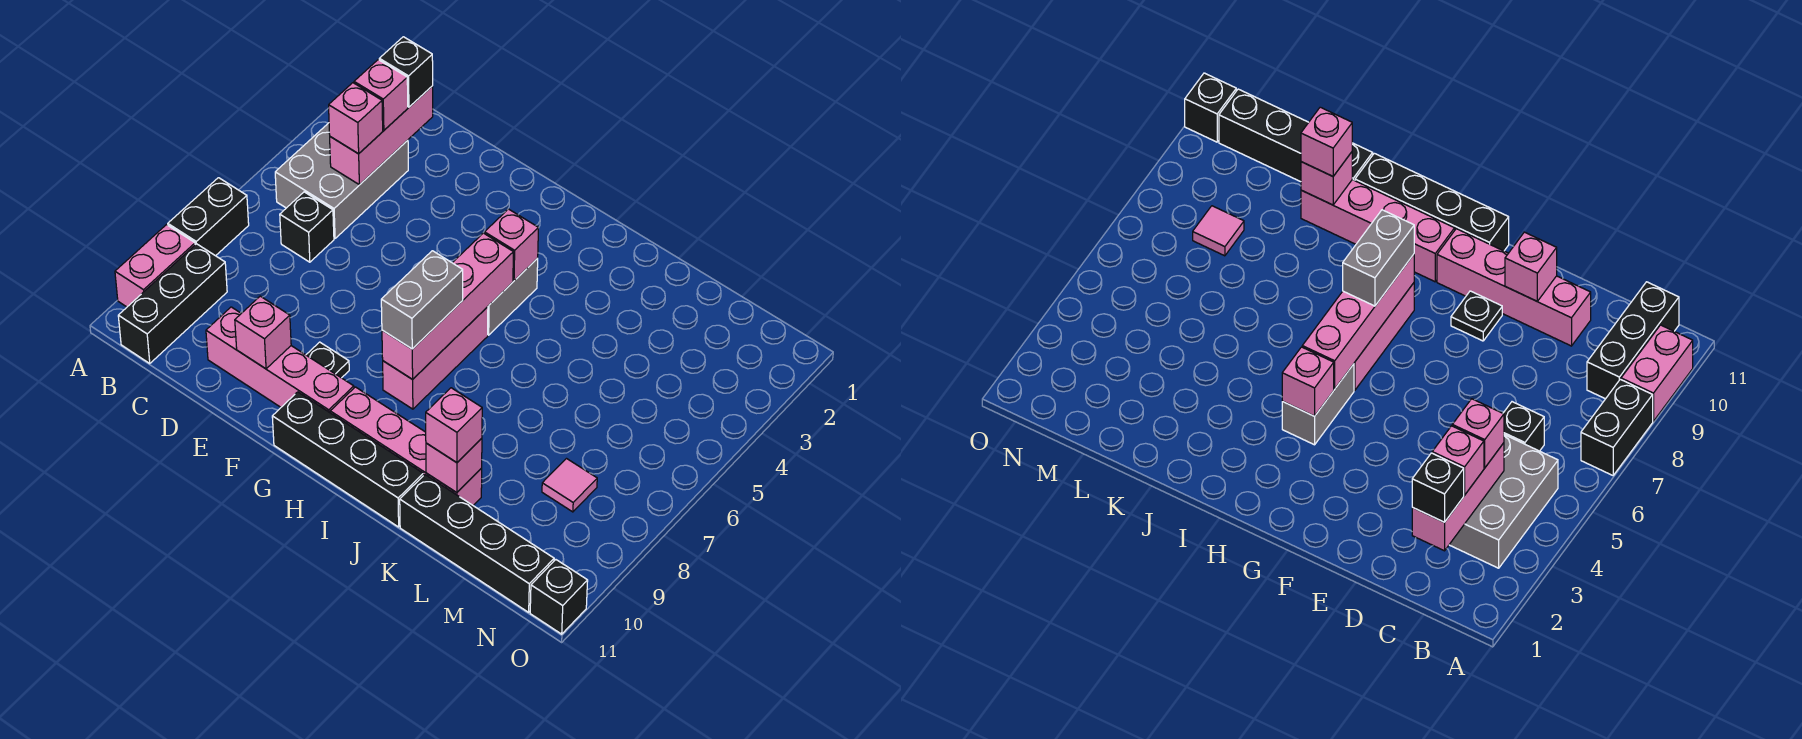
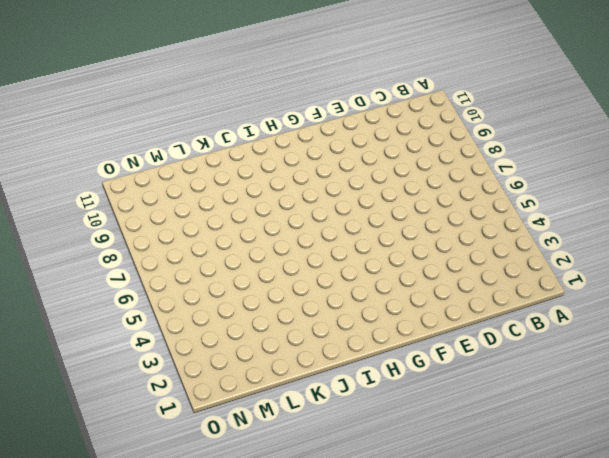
none -> black 1x2 brick [168,178,249,256]
none -> pink 1x2 brick [115,225,195,307]
none -> grey 2x3 brick [275,123,408,238]

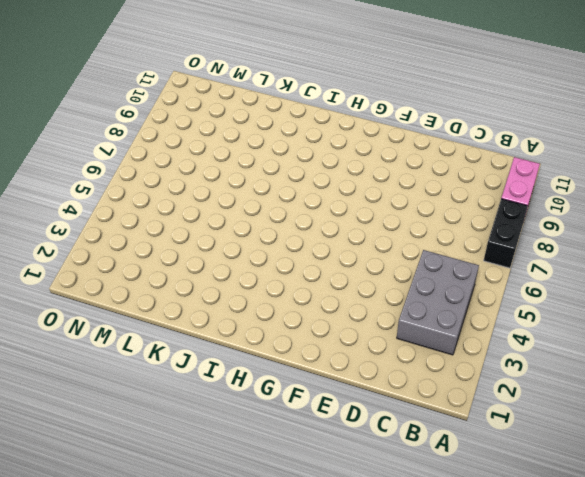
none -> black 1x3 brick [118,244,227,363]
none -> black 1x1 brick [280,192,334,262]
none -> pink 1x4 brick [206,307,354,412]

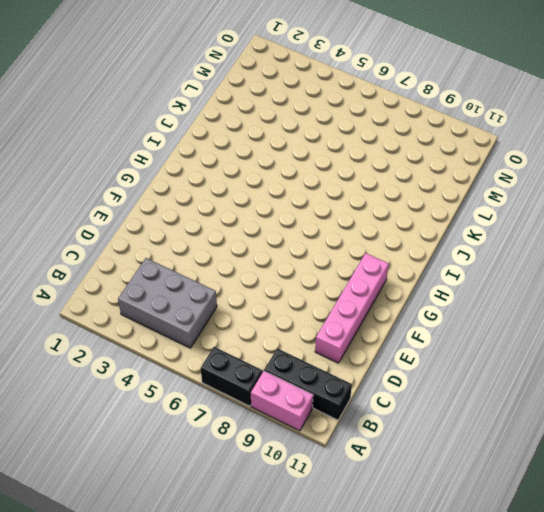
none -> black 1x1 brick [280,192,334,262]
none -> black 1x1 plate [306,342,349,378]
none -> black 1x4 brick [272,392,423,527]

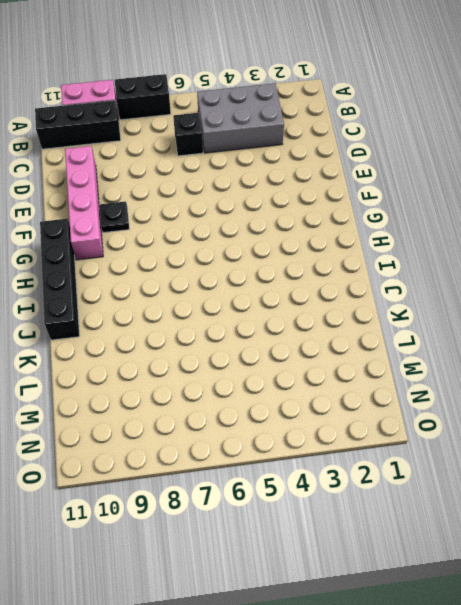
none -> grey 1x2 brick [488,258,538,335]
none -> pink 1x3 brick [383,307,488,409]
none -> pink 1x4 brick [330,387,482,505]

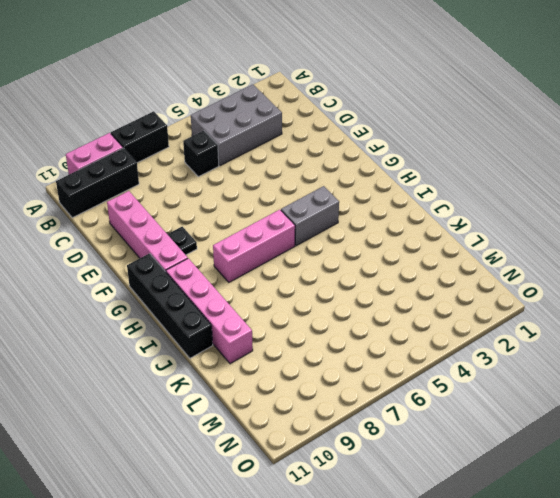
none -> black 1x4 brick [400,475,554,612]
none -> pink 1x1 tile [542,459,597,512]
none -> black 1x1 brick [530,560,588,634]

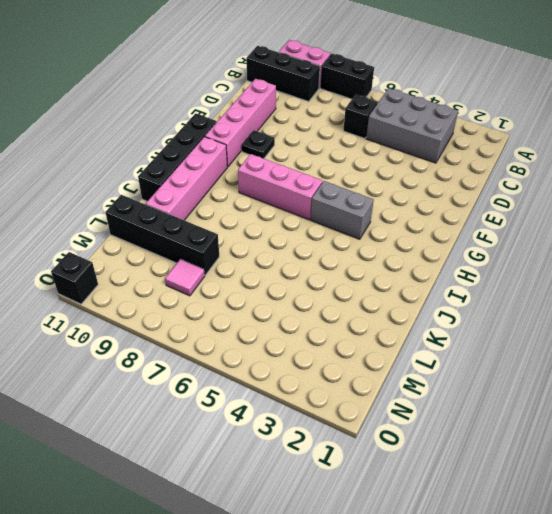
black 1x4 brick [105,195,219,275] -> black 1x4 brick turned to [400,475,554,612]
none -> pink 1x3 brick [330,86,433,185]
none -> pink 1x1 brick [235,296,291,369]
none -> pink 1x1 brick [485,209,538,281]

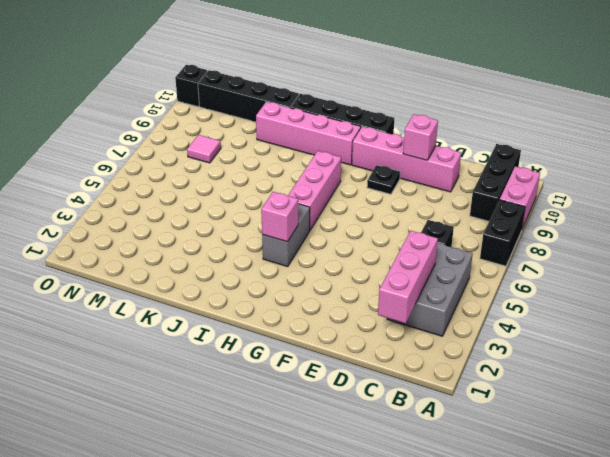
none -> pink 1x4 brick [382,233,513,379]
none -> pink 1x1 brick [426,438,482,493]
none -> black 1x1 brick [379,37,433,107]

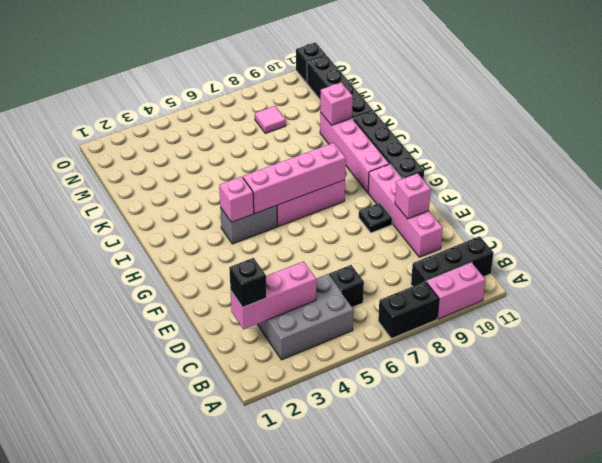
none -> pink 1x1 brick [354,60,408,130]
none -> pink 1x1 brick [329,83,383,154]
none -> grey 1x2 brick [381,251,463,349]

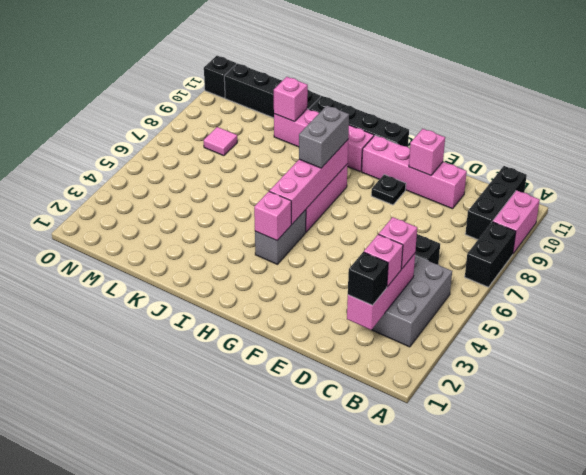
none -> pink 1x1 brick [426,388,482,463]

